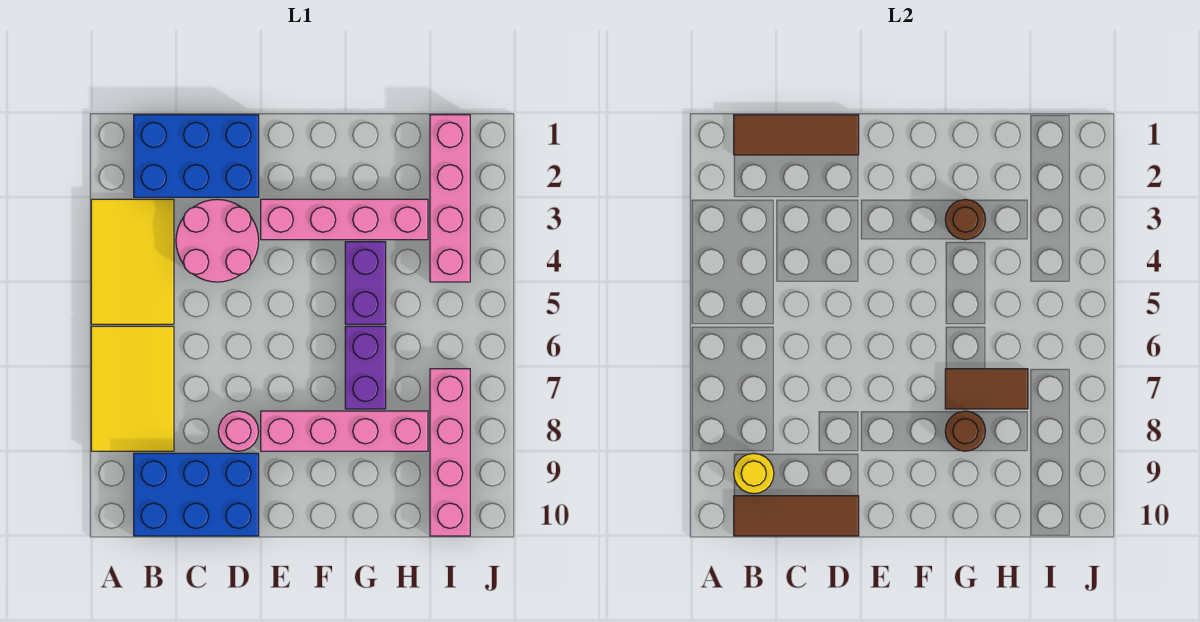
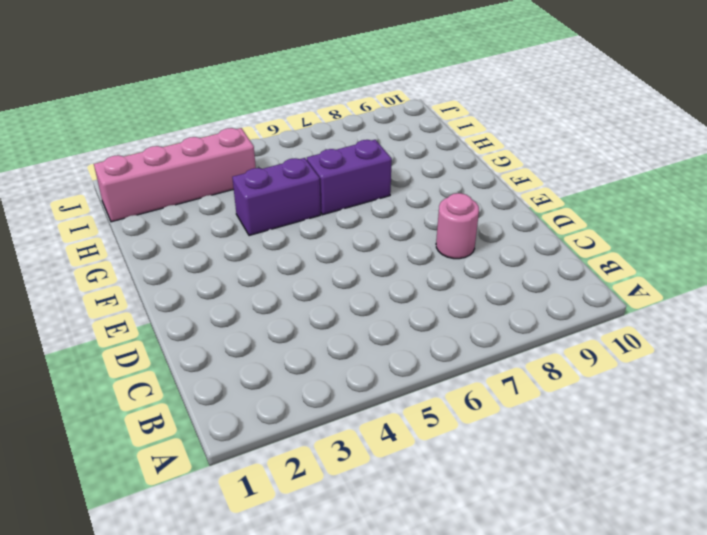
none -> yellow 2x3 tile [91,199,174,324]
none -> yellow 2x3 tile [91,326,174,451]
none -> blue 2x3 brick [134,115,259,197]

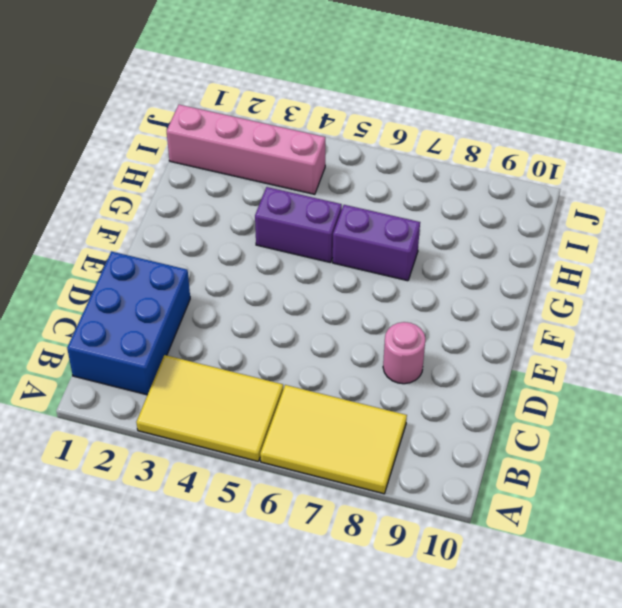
none -> blue 2x3 brick [134,453,259,536]
none -> pink 2x2 round brick [176,199,259,282]
none -> pink 1x4 brick [261,199,428,240]

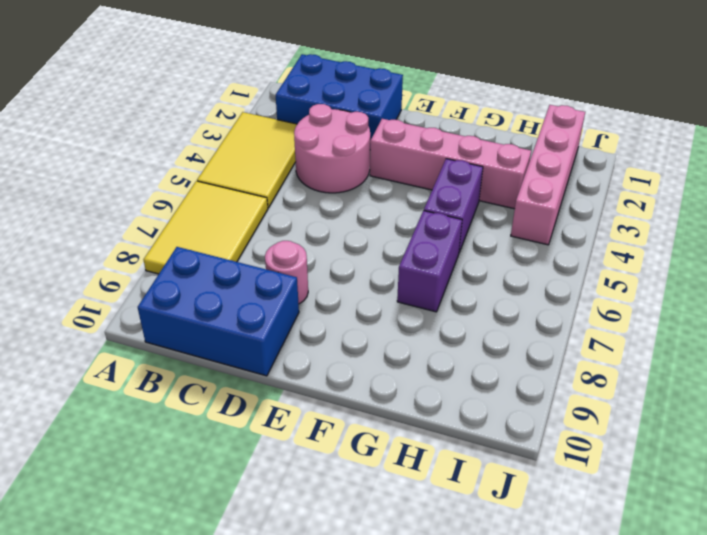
none -> pink 1x4 brick [261,411,428,451]
none -> pink 1x4 brick [430,369,470,536]
none -> brown 1x3 tile [734,115,859,155]

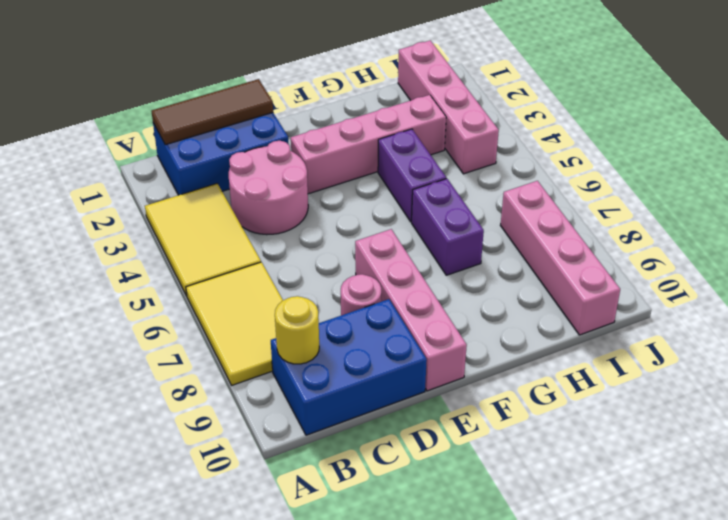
pink 1x4 brick [355,229,467,391] -> pink 1x4 brick turned to [261,411,428,451]
none -> brown 1x3 tile [734,496,859,536]
none -> brown 1x1 round brick [945,199,985,240]
none -> brown 1x2 tile [945,369,1028,409]

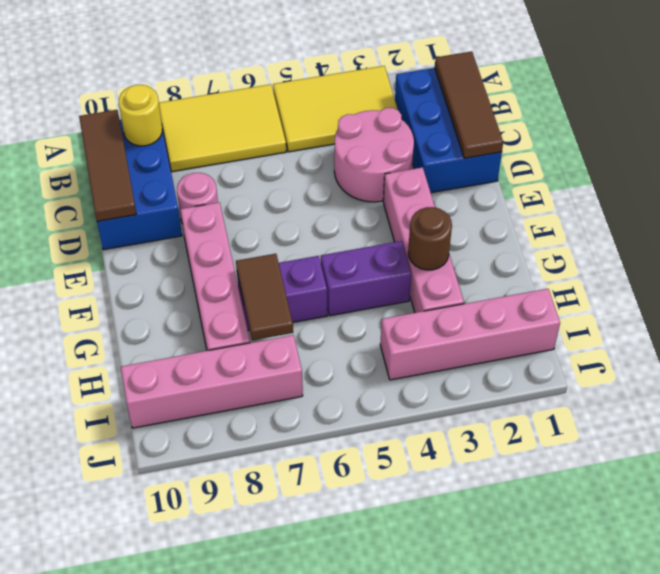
none -> brown 1x1 round brick [945,411,985,451]

